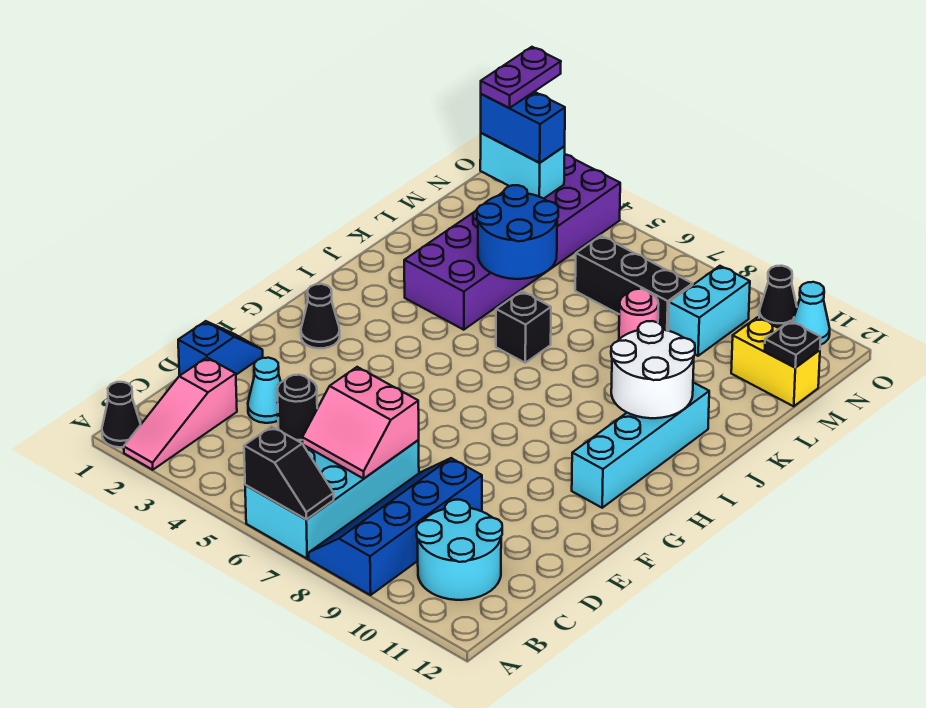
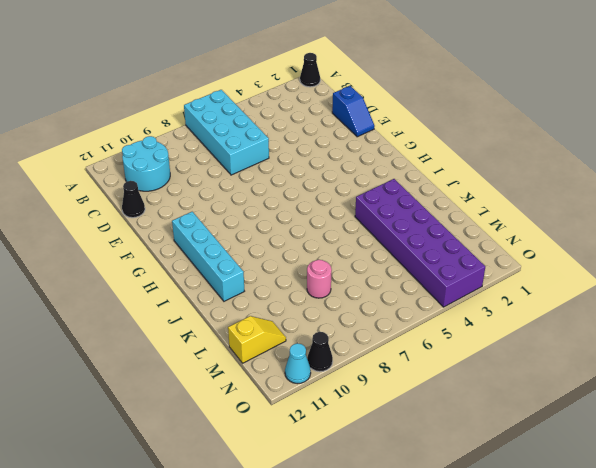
black 1x1 cone [122,181,145,218] -> black 1x1 cone moved to [301,284,340,348]
yellow 1x2 slope [228,316,286,363] -> yellow 1x2 brick [731,317,820,406]
none -> pink 1x3 slope [124,358,237,470]
none -> blue 2x4 slope [309,458,482,595]
none -> cyan 1x1 cone [248,358,281,423]

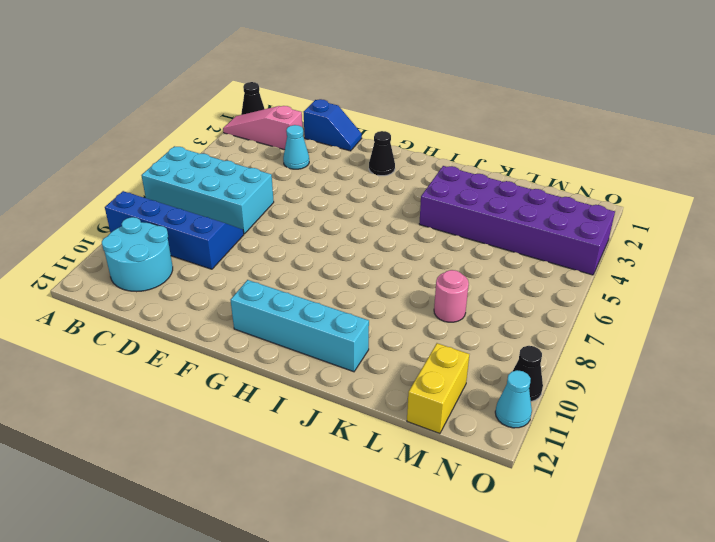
none -> black 1x1 round brick [277,375,317,440]
none -> black 1x1 brick [496,291,551,363]
none -> black 1x3 brick [575,236,693,331]

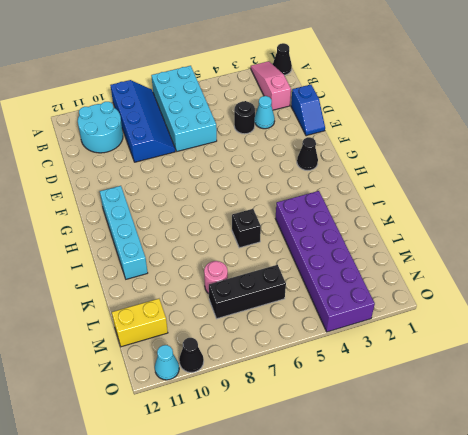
none -> cyan 1x2 brick [669,266,750,356]
none -> black 1x2 slope [244,426,334,519]
none -> pink 2x2 slope [302,367,419,479]

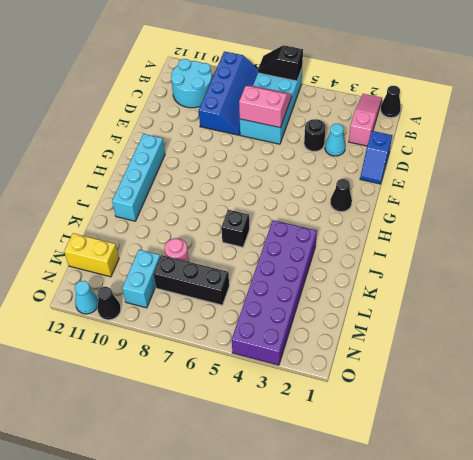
none -> white 2x2 round brick [611,321,695,418]
none -> blue 2x2 round brick [477,185,558,279]
none -> black 1x1 plate [765,321,821,368]

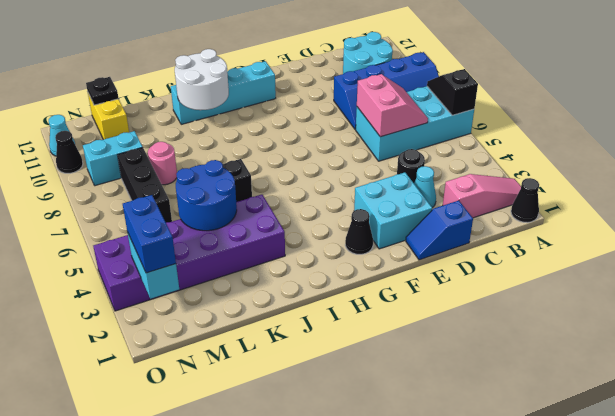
cyan 2x2 brick [354,172,432,249] -> none
none -> purple 1x2 plate [481,47,561,108]

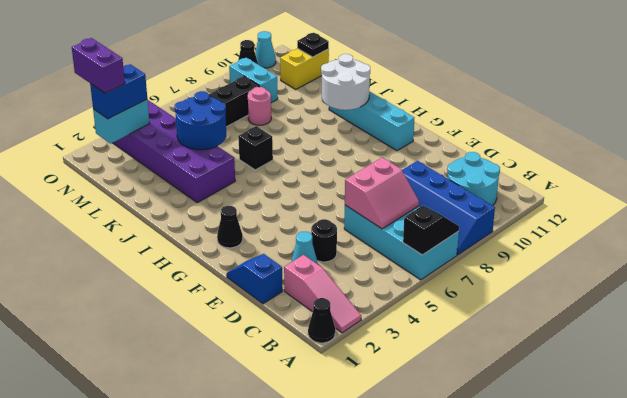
purple 1x2 brick [72,38,125,93] -> purple 1x2 plate [481,47,561,108]

